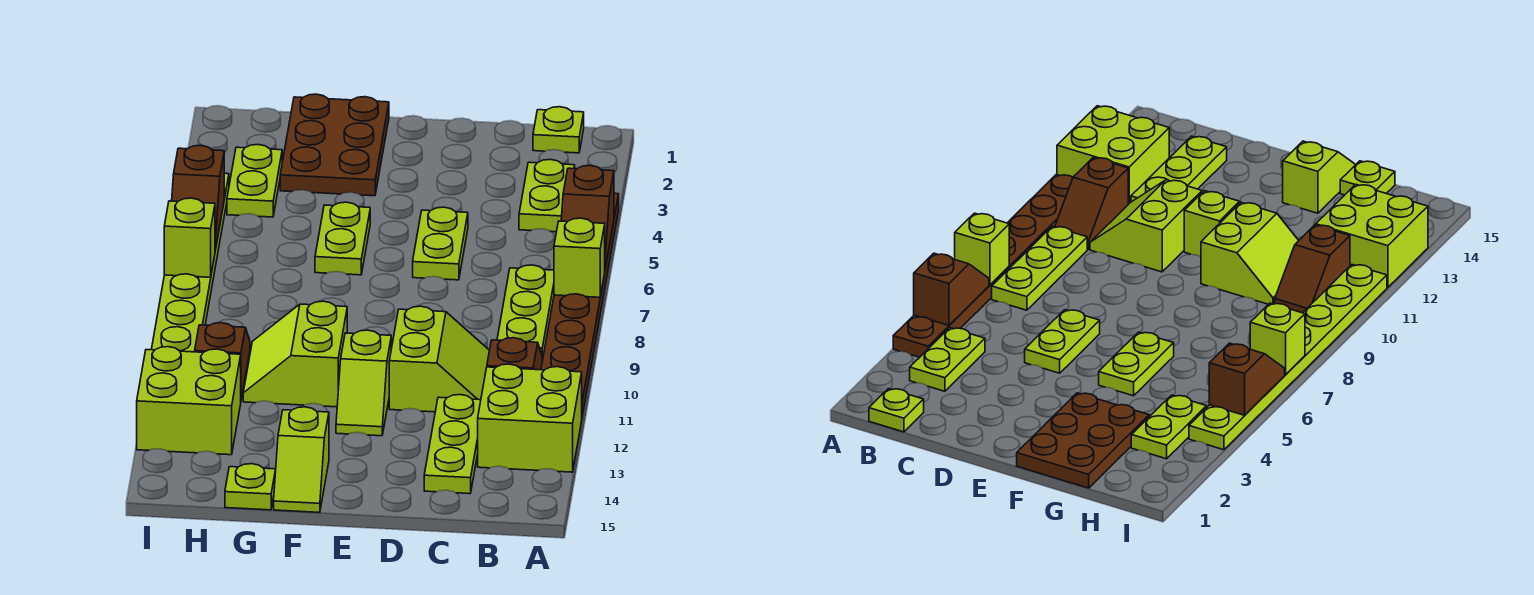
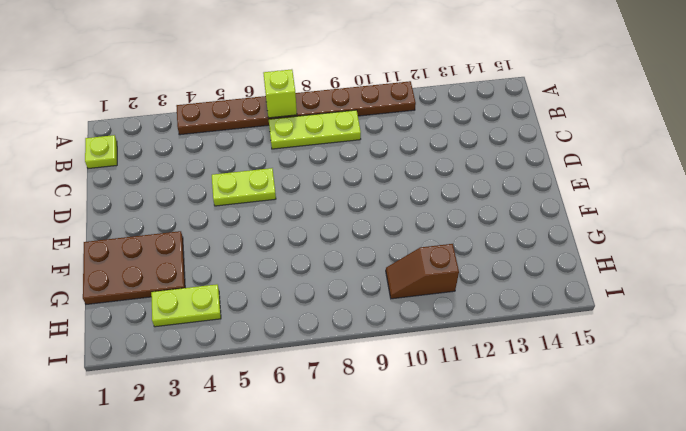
none -> lime 2x2 brick [478,364,582,472]
none -> lime 1x2 plate [519,160,575,232]
none -> brown 1x2 slope [487,338,542,370]

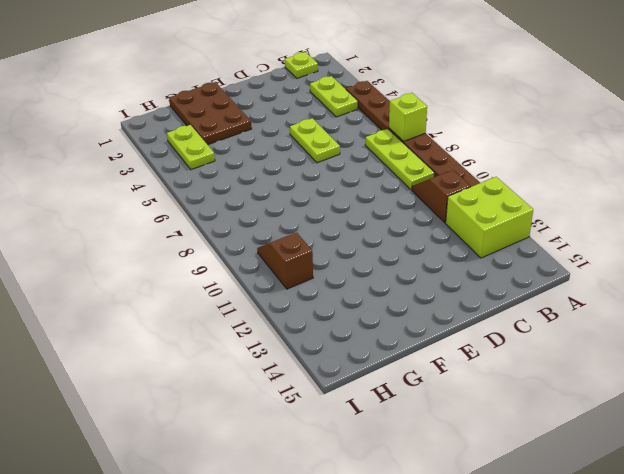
none -> lime 2x2 slope [389,306,490,412]
none -> lime 1x3 plate [424,395,481,494]
none -> lime 1x2 slope [336,330,391,436]

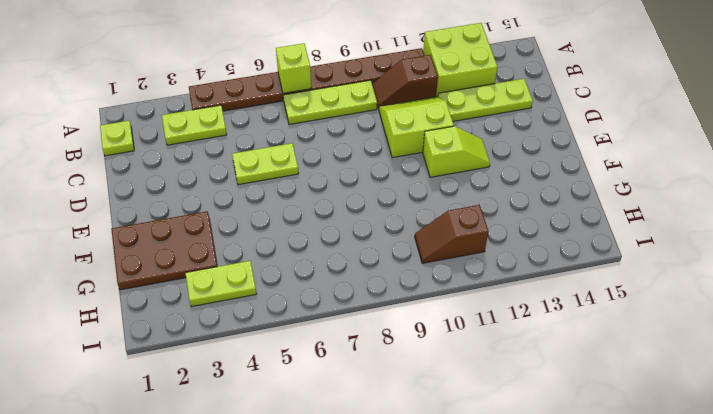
none -> lime 1x2 plate [315,202,370,275]
none -> lime 2x2 slope [243,301,347,407]
none -> lime 1x2 slope [274,407,329,512]

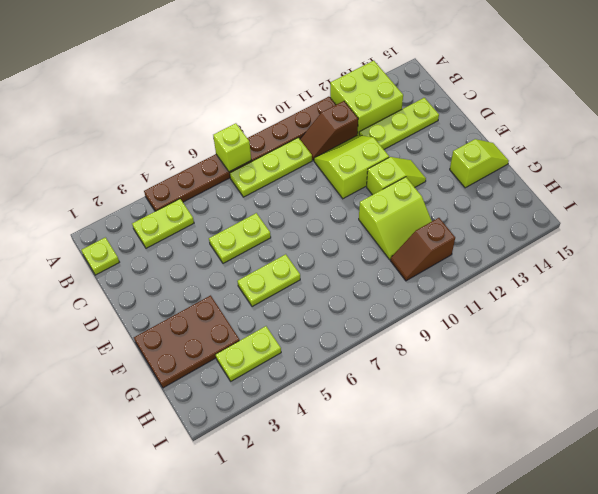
none -> lime 1x1 plate [225,464,276,510]
none -> lime 2x2 brick [137,347,241,455]
none -> lime 1x8 plate [151,173,229,352]

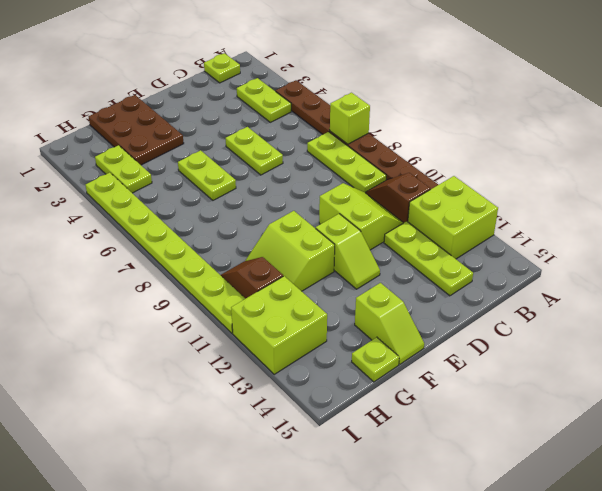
none -> brown 1x2 slope [561,165,614,268]
none -> brown 1x2 slope [172,145,224,250]
none -> lime 1x1 brick [164,198,215,277]

